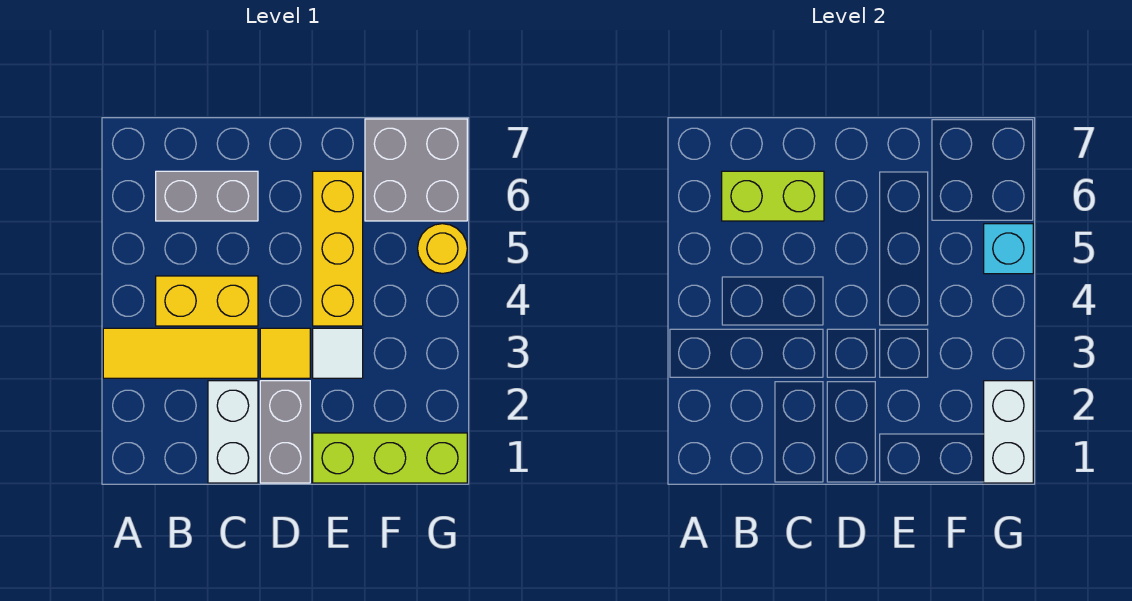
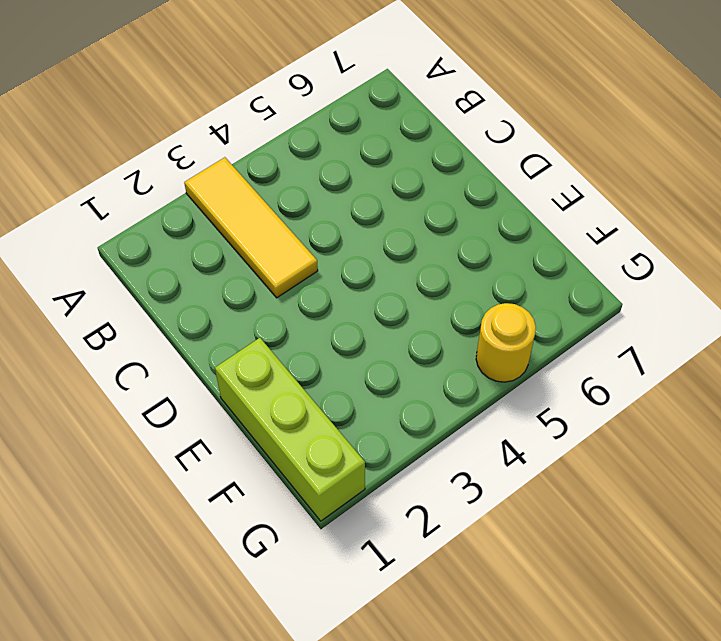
none -> yellow 1x2 brick [156,276,258,326]
none -> grey 1x2 brick [156,171,258,221]
none -> white 1x2 brick [208,381,258,483]

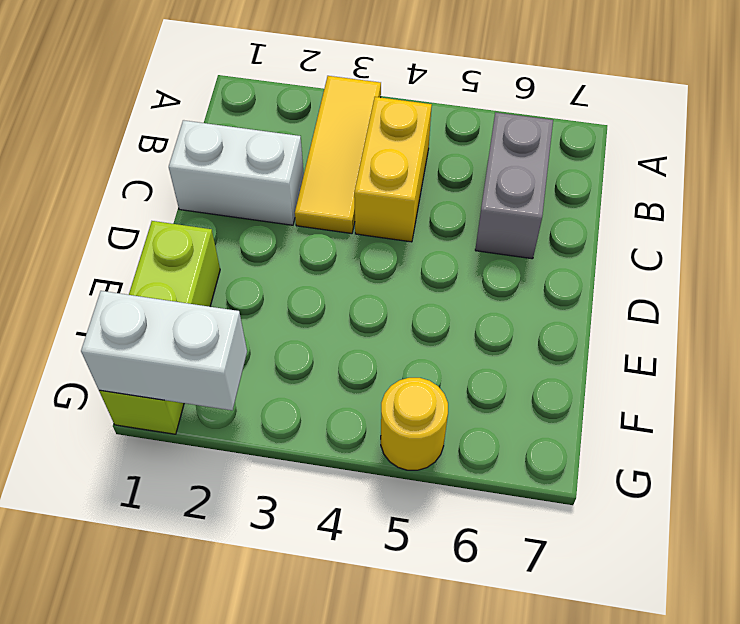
none -> grey 1x2 brick [260,381,310,483]
none -> yellow 1x1 tile [260,328,310,378]
none -> white 1x1 tile [313,328,363,378]

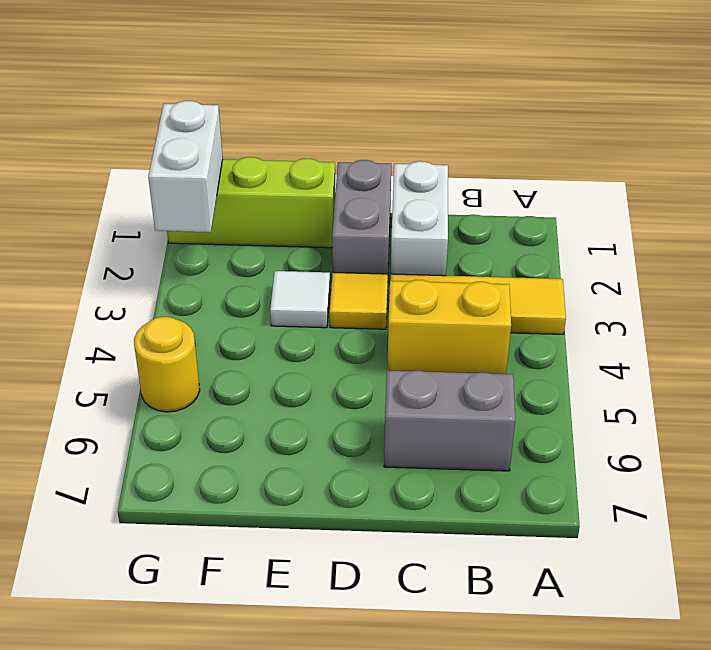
none -> yellow 1x3 brick [313,171,363,326]
none -> grey 2x2 brick [365,119,467,221]
none -> lime 1x2 brick [722,171,824,221]

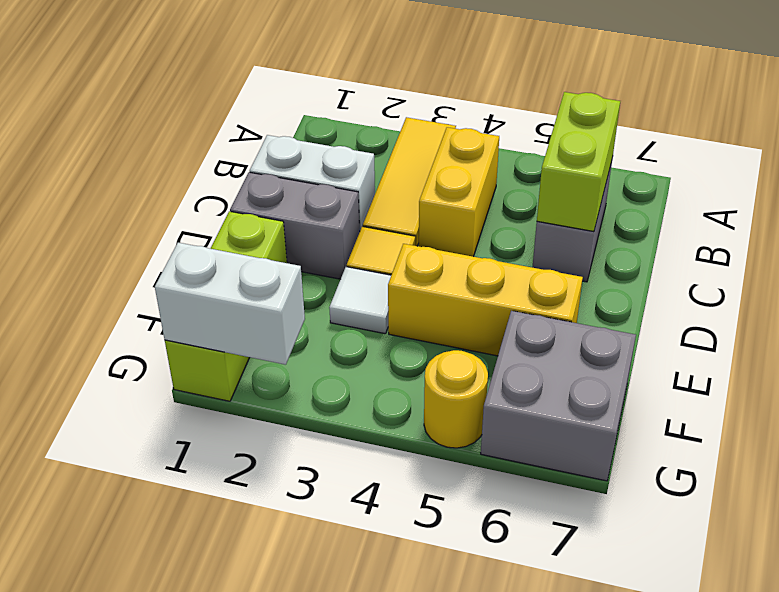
none -> cyan 1x1 brick [984,224,1033,274]

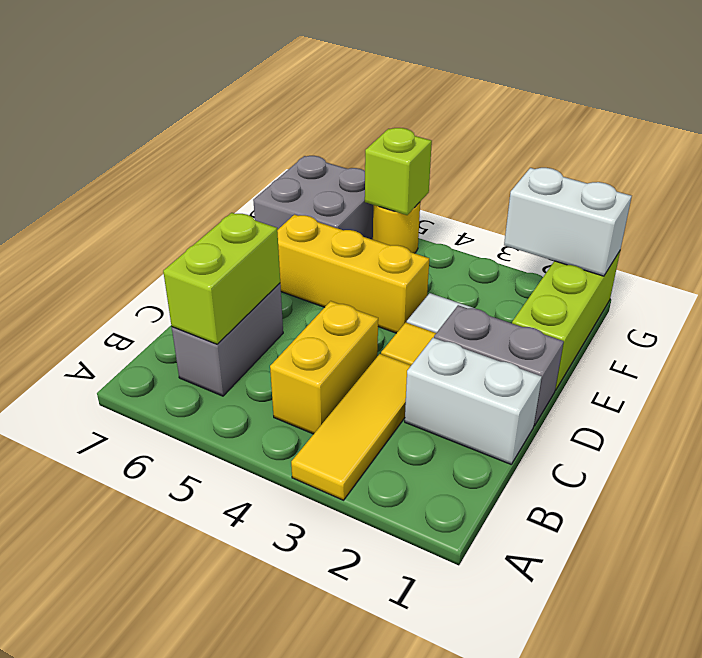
lime 1x1 brick [365,128,432,215] -> cyan 1x1 brick [984,224,1033,274]

